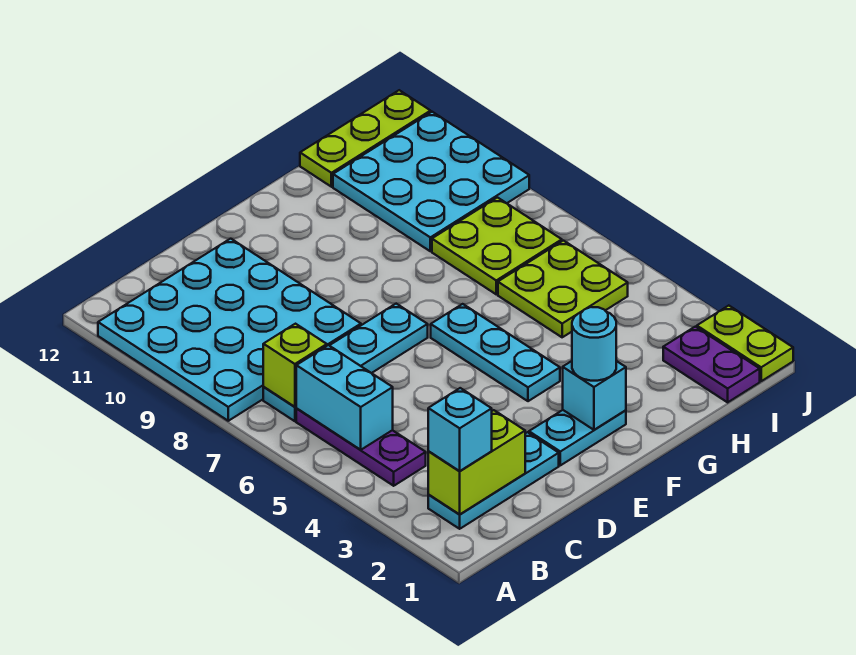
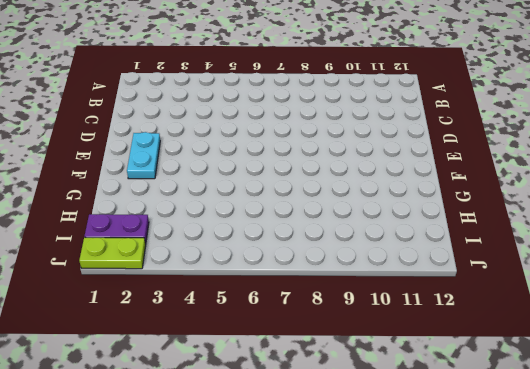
none -> cyan 4x4 plate [98,239,361,421]
none -> cyan 1x3 plate [428,432,559,529]
none -> purple 1x3 plate [296,409,426,486]

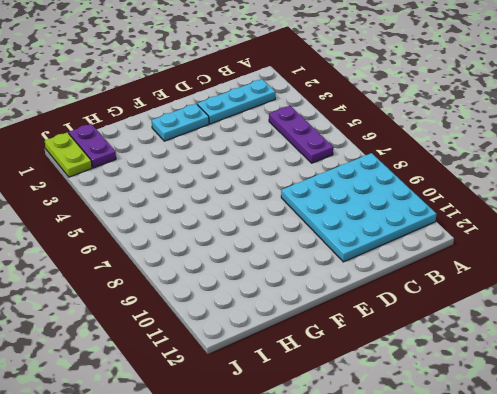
none -> cyan 1x4 plate [263,304,428,421]
none -> cyan 1x3 plate [431,304,560,401]
none -> lime 2x2 plate [498,241,628,337]

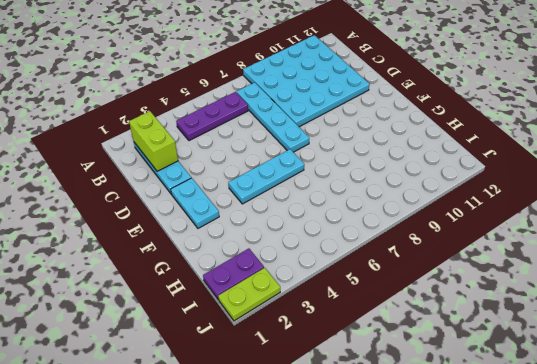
none -> lime 2x2 plate [498,241,628,337]
none -> lime 2x2 plate [432,197,562,294]
none -> cyan 3x3 plate [333,112,529,251]

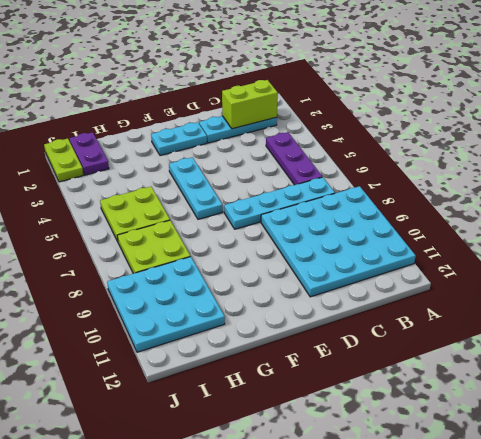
none -> lime 1x3 plate [300,90,431,187]
none -> cyan 1x2 brick [296,345,393,450]
none -> lime 1x1 brick [263,324,327,407]

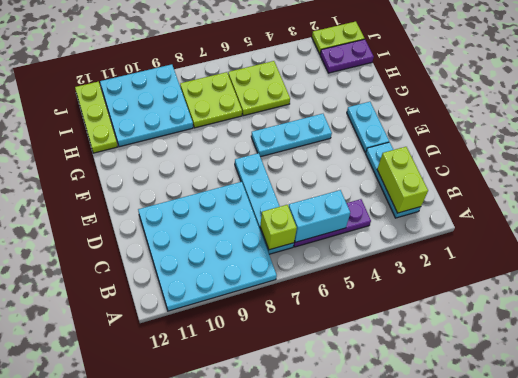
none -> cyan 1x1 brick [563,361,626,430]
none -> cyan 1x1 brick [428,388,492,471]
none -> cyan 1x1 round brick [572,307,616,381]

